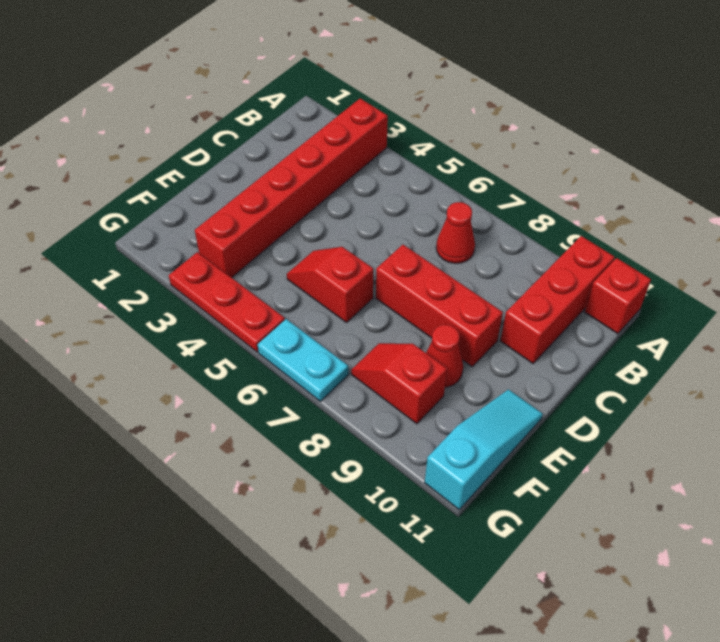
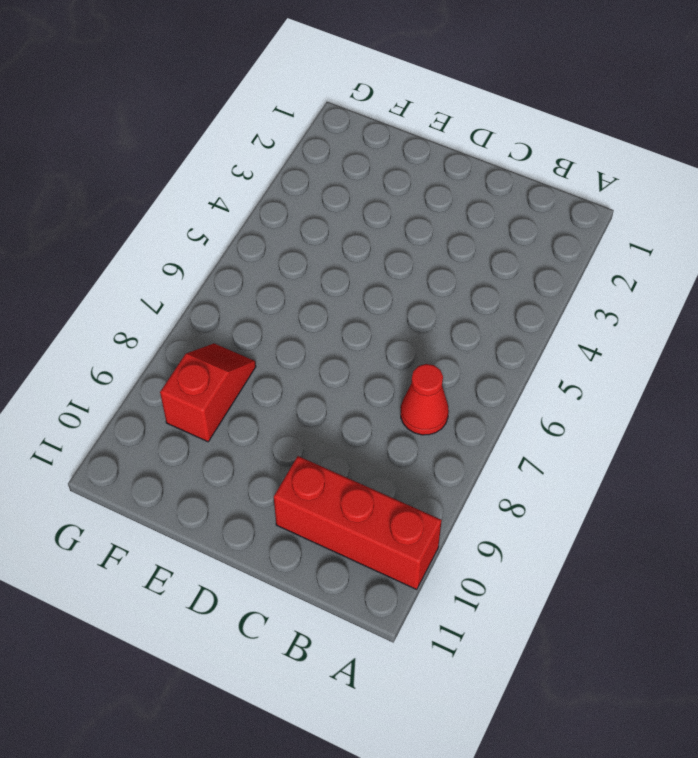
none -> red 1x6 brick [195,99,388,278]
none -> red 1x1 brick [585,258,651,334]

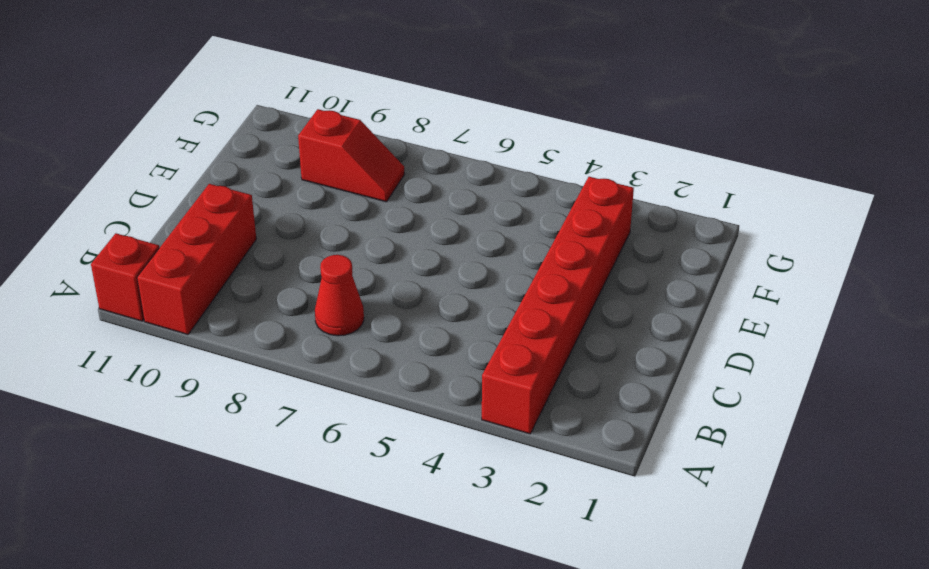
none -> red 1x3 brick [376,245,503,367]
none -> red 1x2 slope [287,247,373,323]

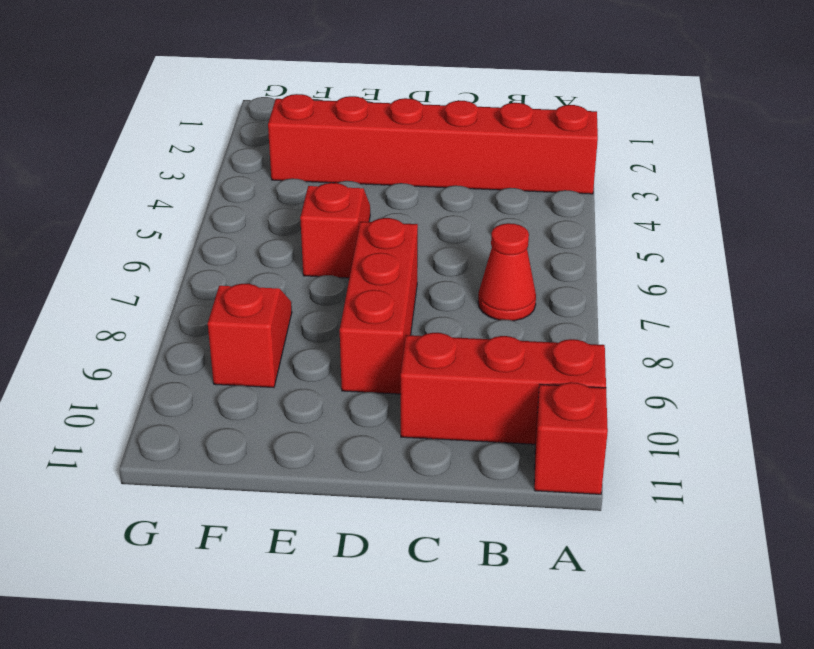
none -> red 1x1 cone [426,325,463,387]
none -> cyan 1x3 slope [425,389,543,510]

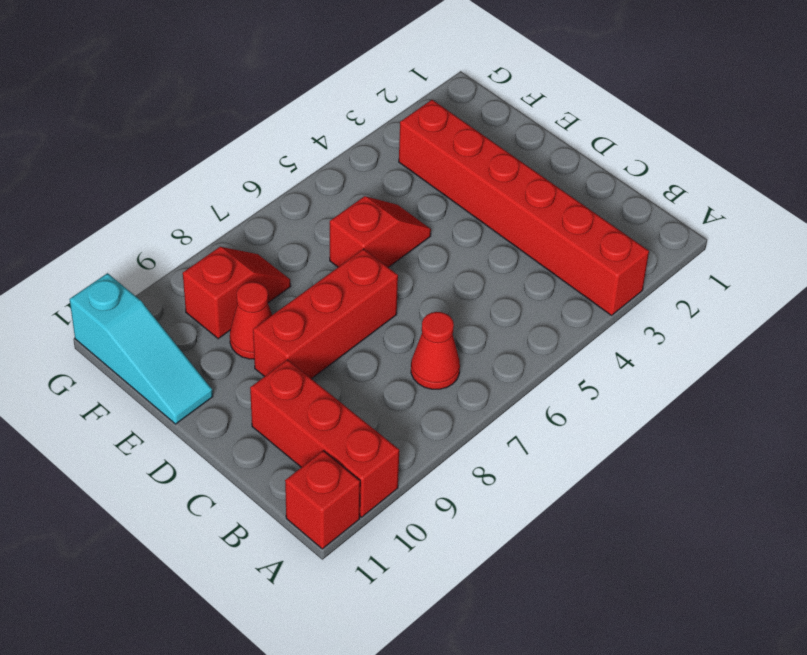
none -> red 1x3 plate [169,252,285,352]
none -> cyan 1x2 plate [258,319,349,401]

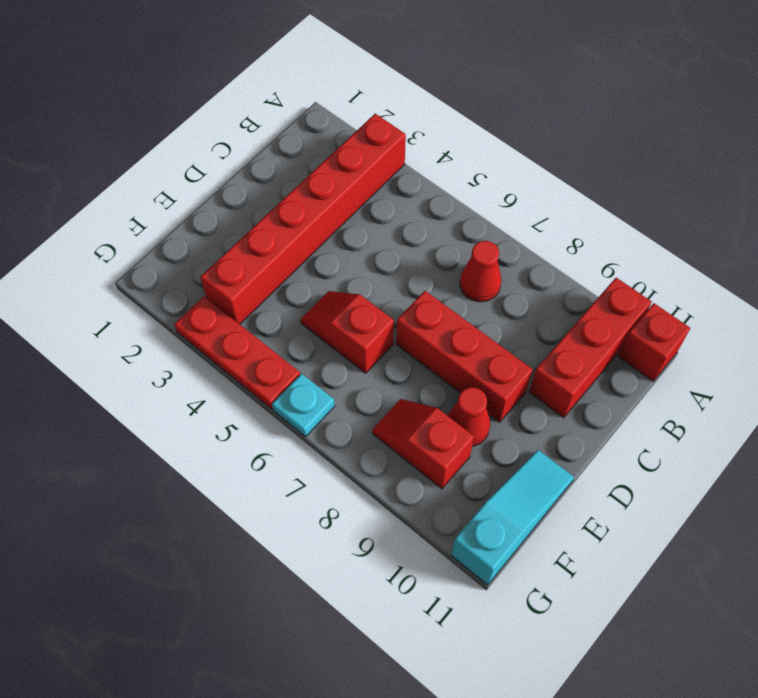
cyan 1x1 plate [272,374,335,437] -> cyan 1x2 plate [258,319,349,401]

